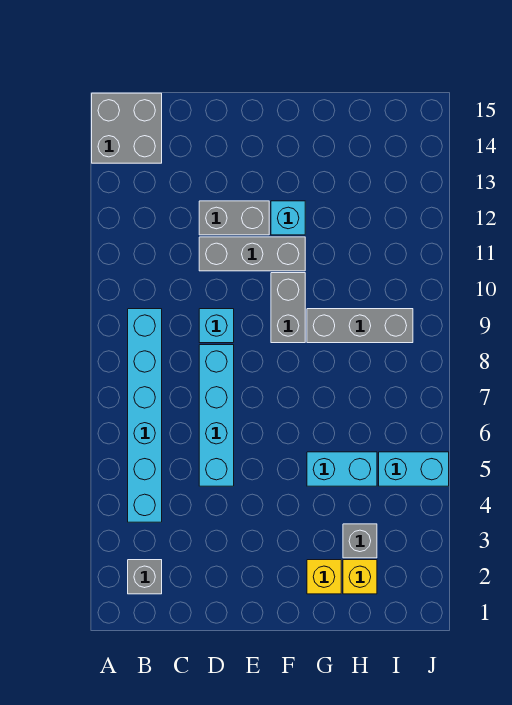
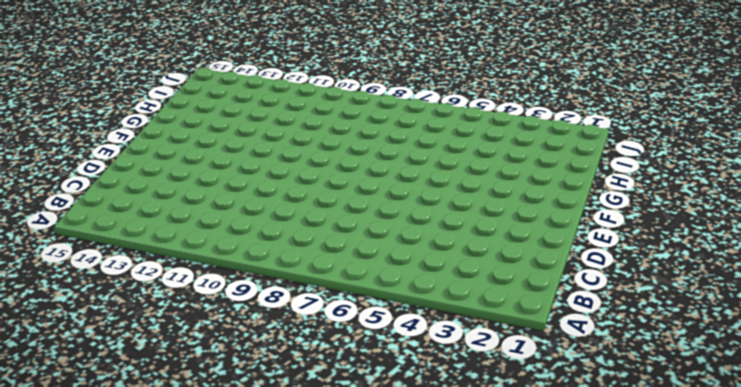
none -> grey 2x2 brick [92,93,162,163]
none -> grey 1x1 brick [128,560,162,594]
none -> cyan 1x6 brick [128,309,162,522]

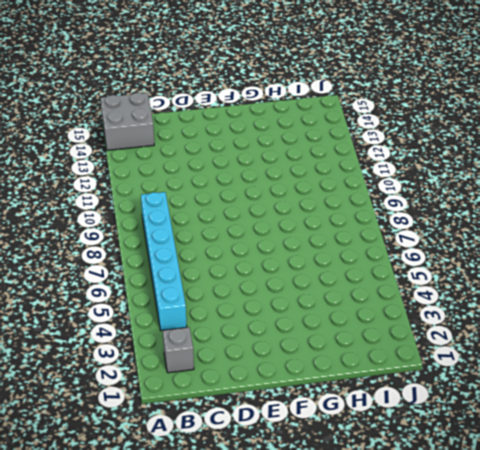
none -> cyan 1x4 brick [199,345,234,486]
none -> cyan 1x1 brick [199,309,234,343]
none -> grey 1x3 brick [199,237,305,271]

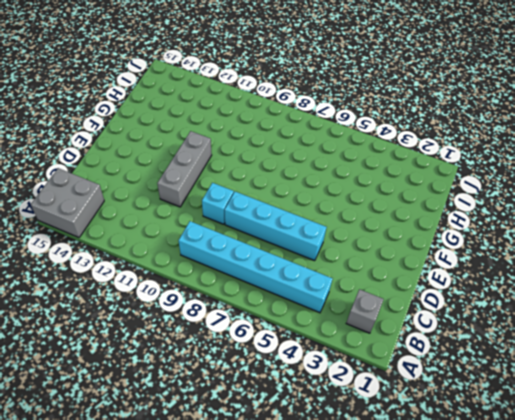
none -> grey 1x2 brick [199,201,269,235]
none -> grey 1x2 brick [271,273,305,343]
none -> cyan 1x1 brick [271,201,305,235]

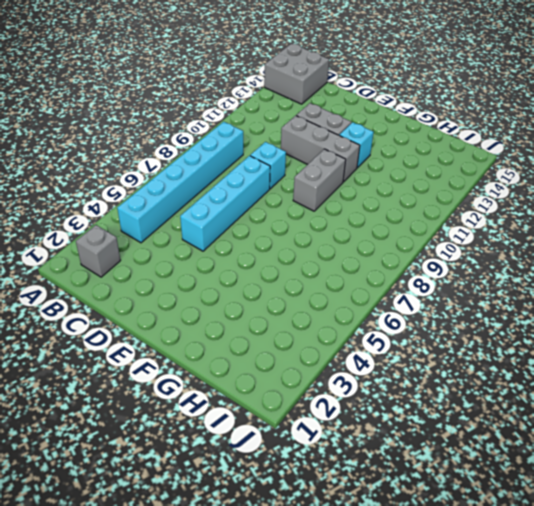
none -> yellow 1x1 brick [307,560,341,594]
none -> cyan 1x2 brick [307,452,377,486]
none -> grey 1x3 brick [307,309,413,343]

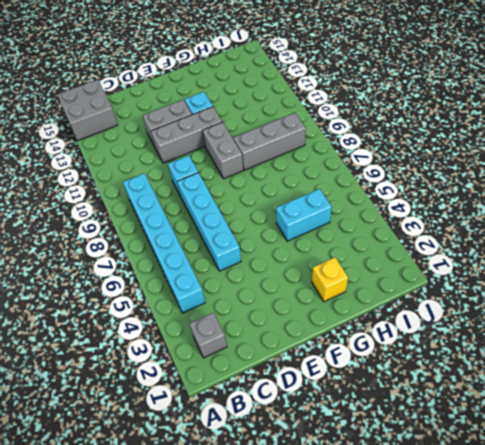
none -> yellow 1x1 brick [343,560,377,594]
none -> grey 1x1 brick [343,524,377,558]
none -> cyan 1x2 brick [379,452,449,486]

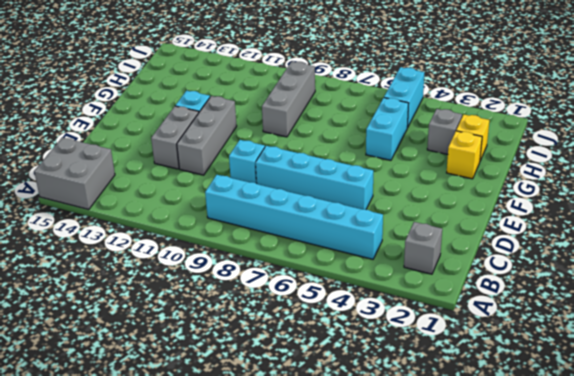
none -> grey 1x2 brick [271,273,305,343]

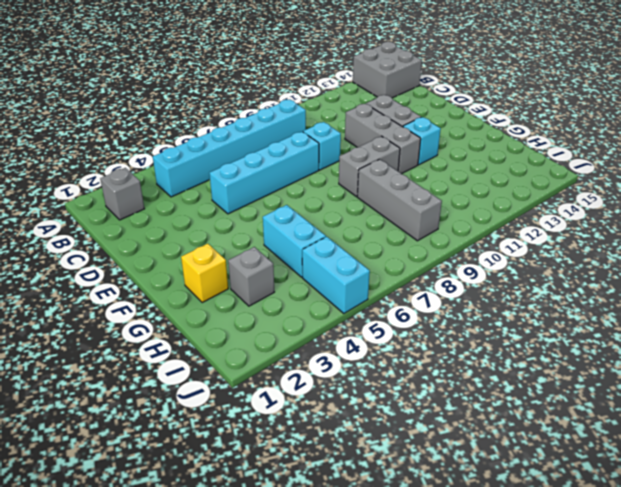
none -> yellow 1x1 brick [343,560,377,594]

